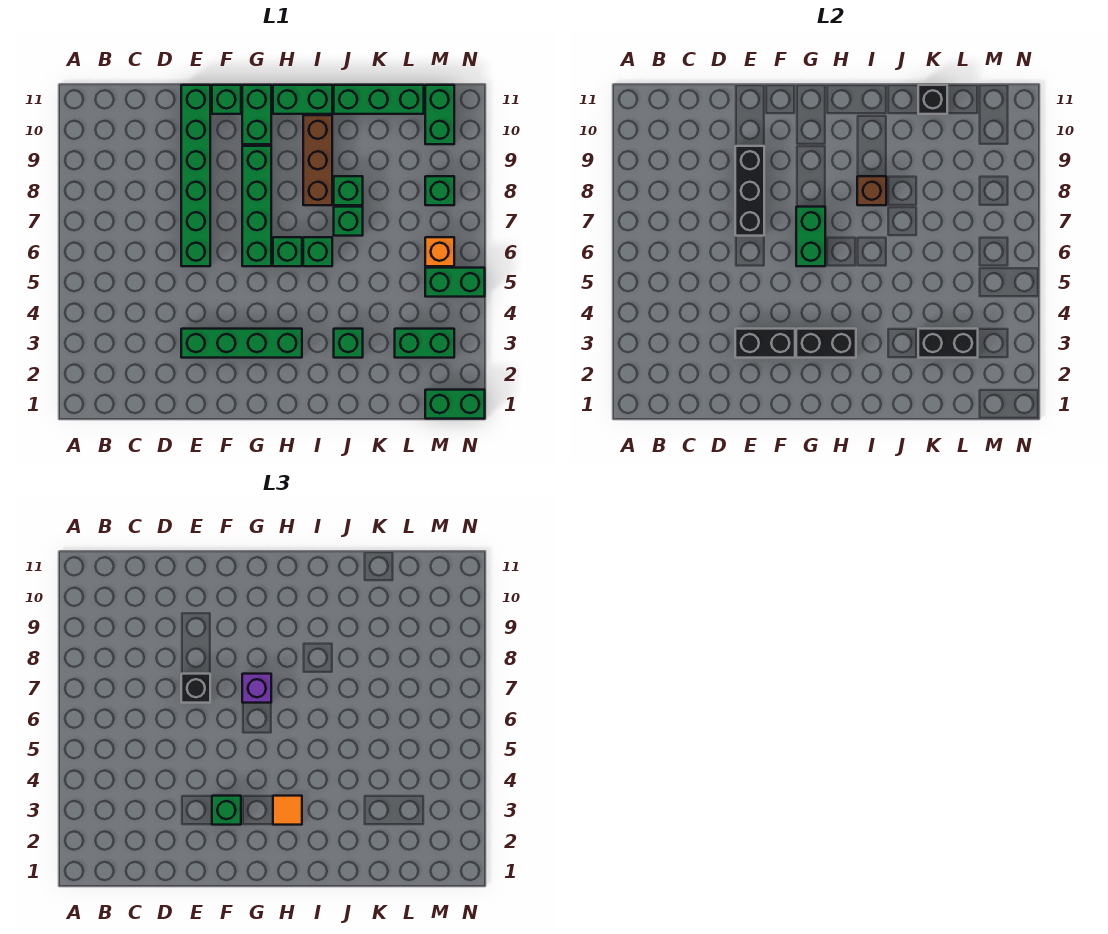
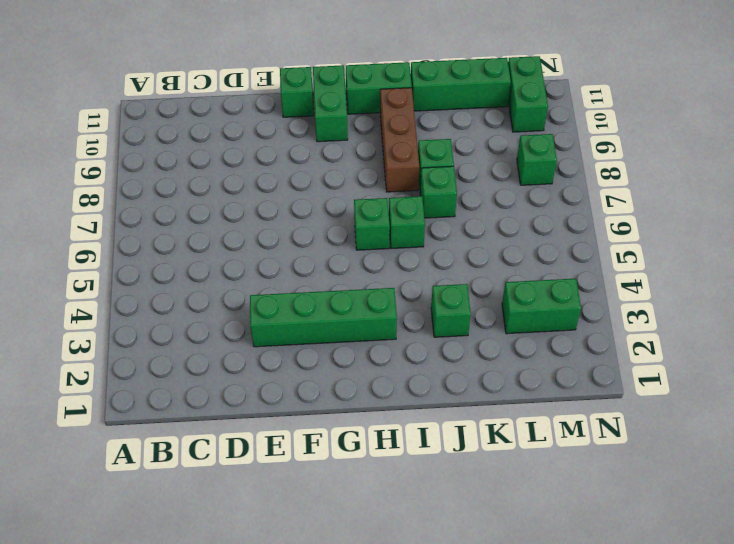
none -> green 1x6 brick [181,85,210,266]
none -> green 1x4 brick [242,146,271,266]
none -> green 1x2 brick [425,390,485,419]
none -> green 1x2 brick [425,268,485,297]

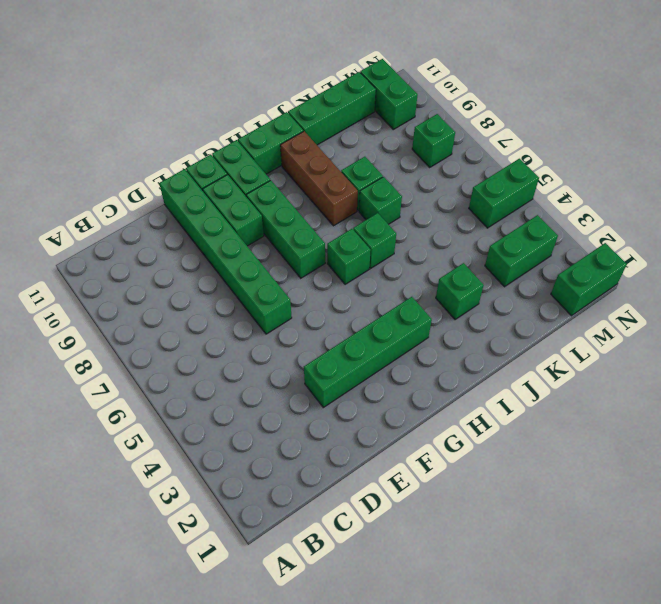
green 1x2 brick [203,175,264,246] -> green 1x2 brick moved to [796,207,825,266]
green 1x3 brick [246,180,325,278] -> green 1x4 brick [242,146,271,266]
none -> orange 1x1 brick [425,237,454,266]
none -> black 1x2 brick [735,329,795,358]
none -> black 1x3 brick [735,146,764,236]
none -> black 1x2 brick [796,329,856,358]

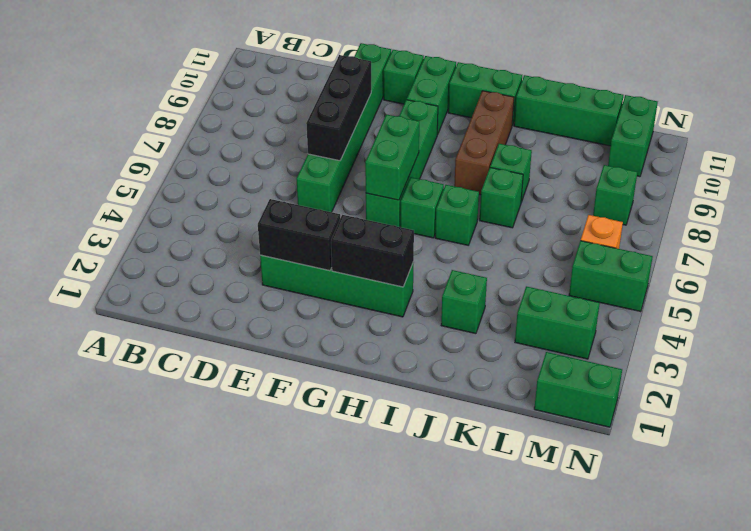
none -> brown 1x1 brick [857,176,886,205]
none -> black 1x2 brick [918,329,978,358]
none -> black 1x1 brick [918,85,947,114]
none -> black 1x1 brick [181,674,210,703]

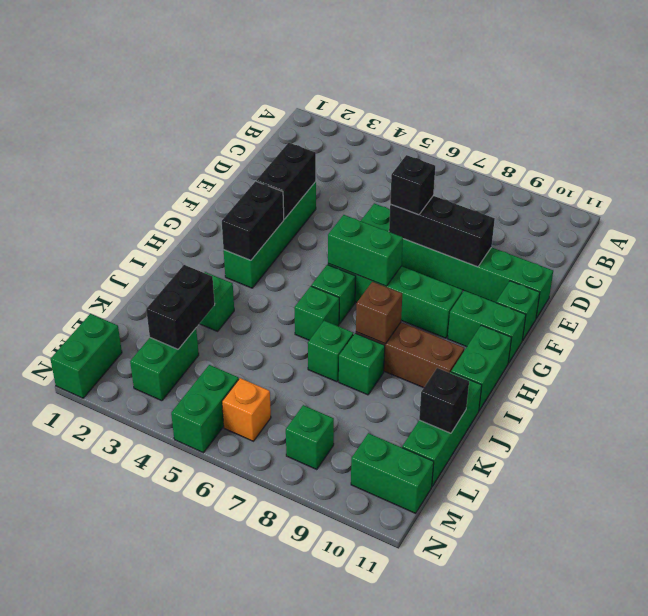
none -> green 1x1 brick [212,796,241,825]
none -> purple 1x1 brick [242,674,271,703]
none -> orange 1x1 tile [273,796,302,825]

